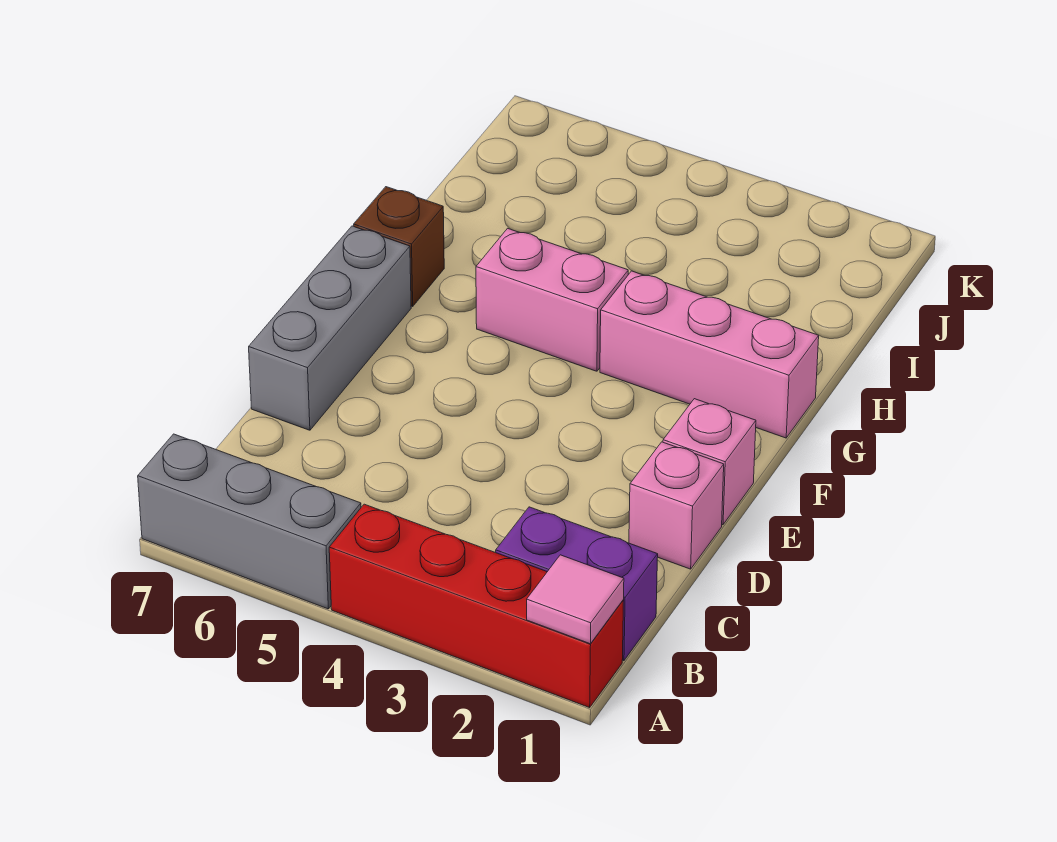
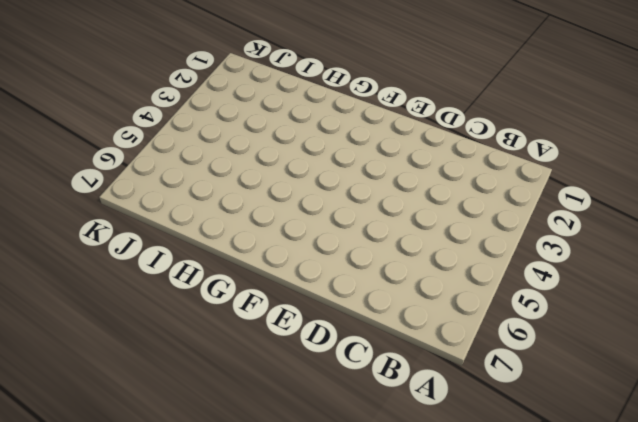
none -> red 1x4 brick [329,504,624,708]
none -> grey 1x3 brick [138,434,361,609]

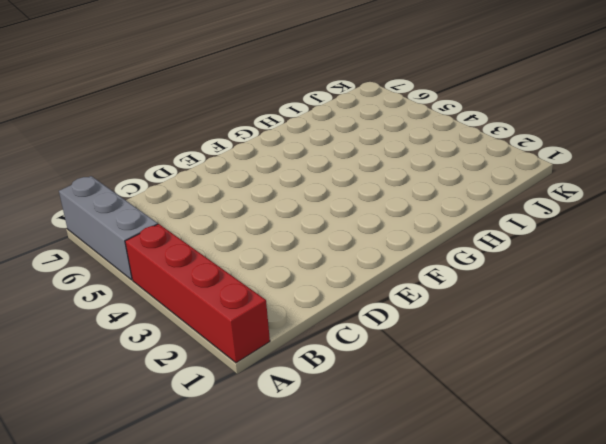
none -> purple 1x2 brick [496,507,658,661]
none -> pink 1x1 brick [629,442,724,569]

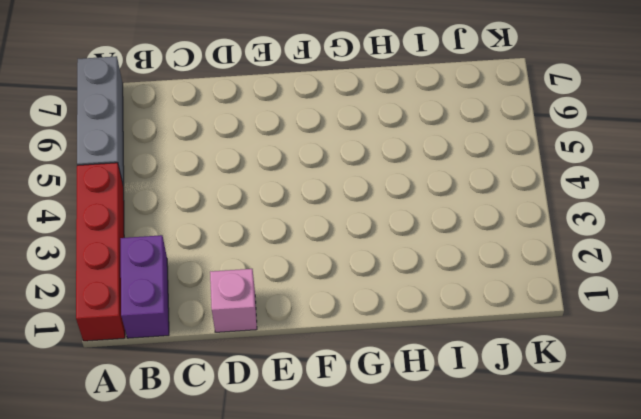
none -> grey 1x3 brick [249,226,411,430]
none -> pink 1x1 brick [663,399,756,525]

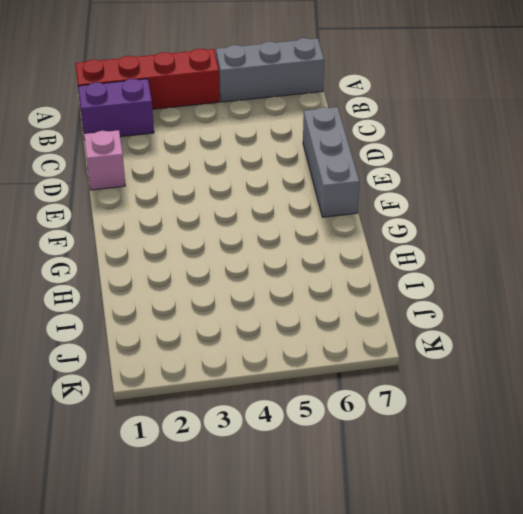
none -> pink 1x1 brick [663,399,756,525]
none -> pink 1x3 brick [600,271,819,438]

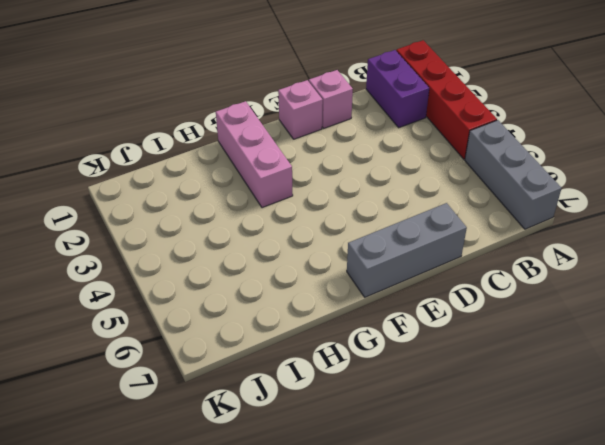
none -> pink 1x2 brick [476,228,628,371]
none -> brown 1x1 brick [354,187,444,306]

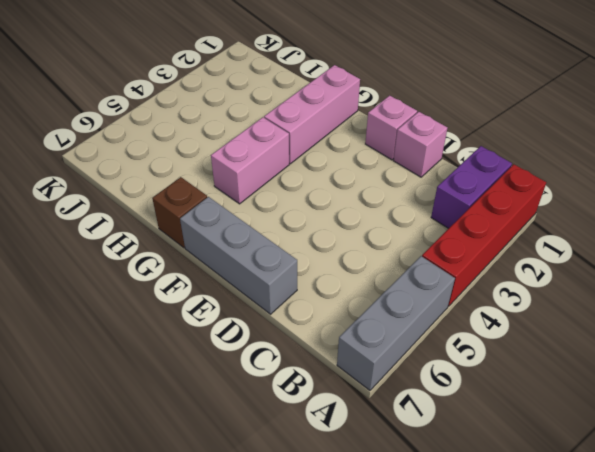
none -> pink 1x1 tile [527,555,624,644]

